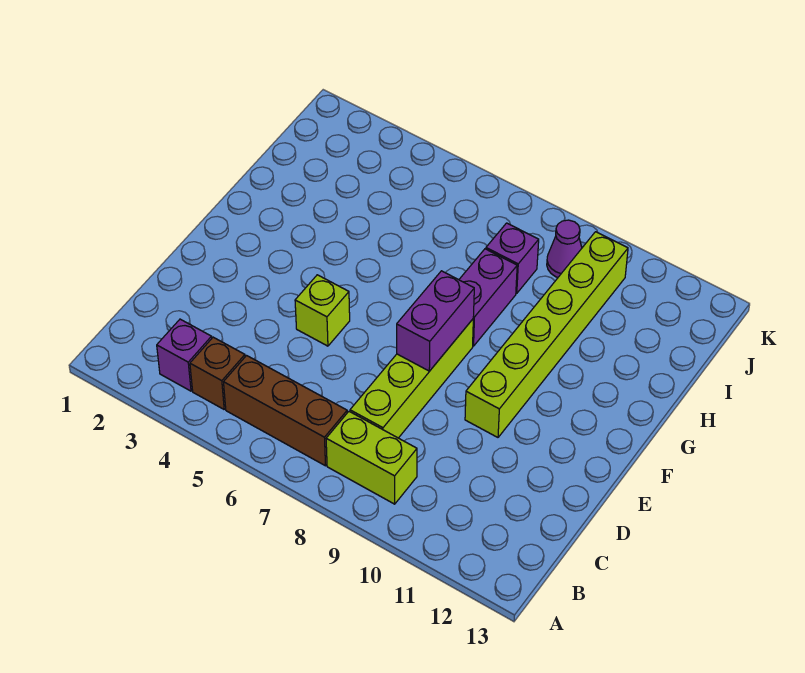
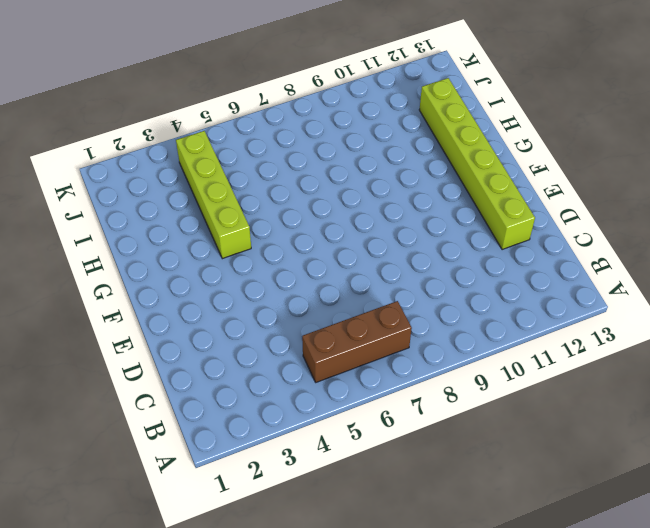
lime 1x6 brick [419,78,535,250] -> lime 1x6 brick moved to [465,232,628,437]
lime 1x4 brick [176,131,251,259] -> lime 1x4 brick moved to [350,319,473,438]
none -> purple 1x1 brick [157,319,212,391]
none -> brown 1x1 brick [190,337,245,409]

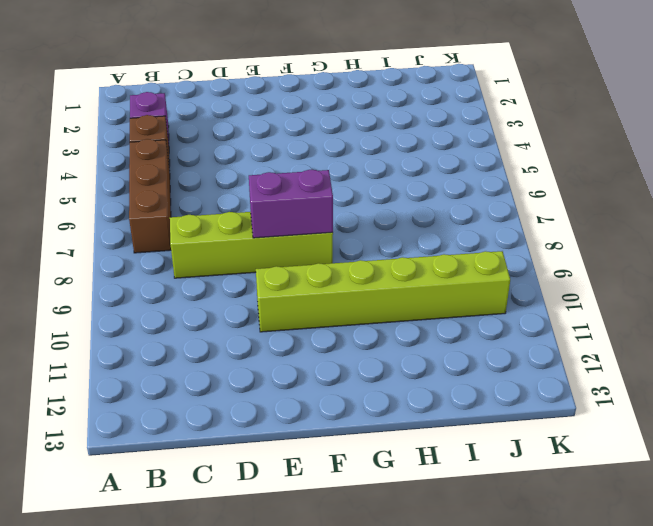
none -> lime 1x2 brick [326,412,417,504]
none -> lime 1x1 brick [295,275,350,346]

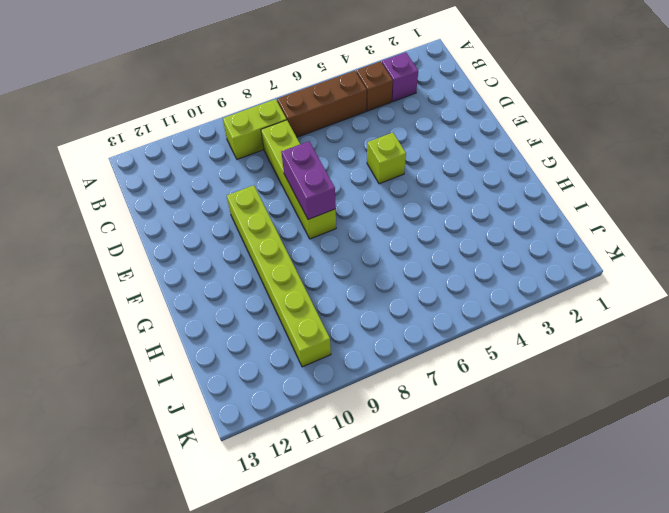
none -> purple 1x2 brick [459,249,517,346]
none -> purple 1x1 brick [486,223,539,293]

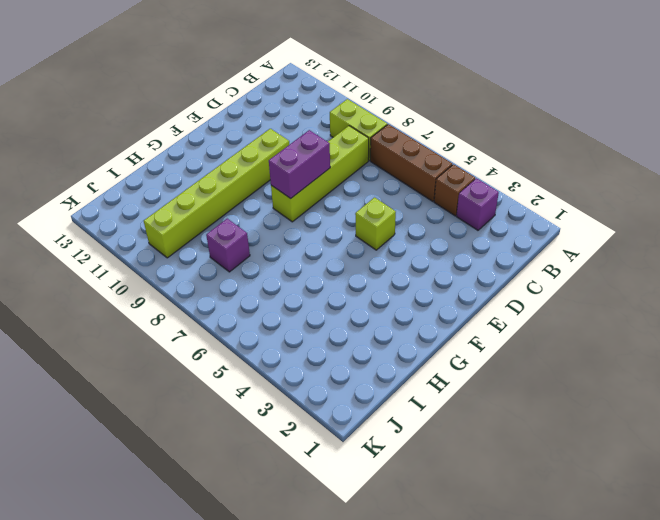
none -> purple 1x2 brick [459,249,517,346]
none -> purple 1x1 cone [547,220,582,277]

